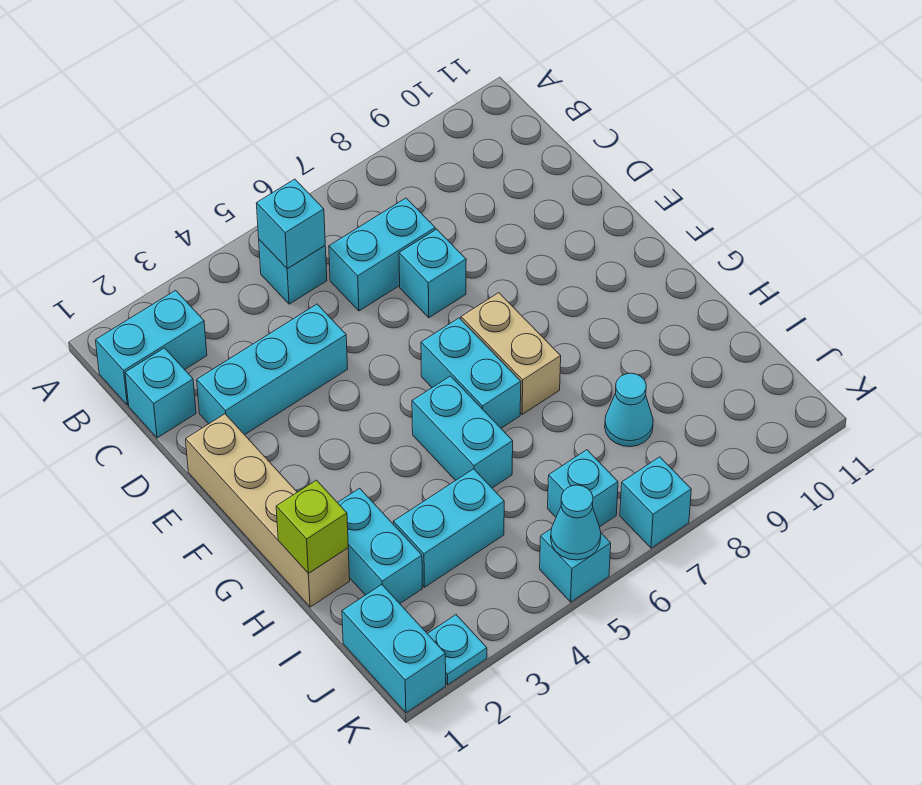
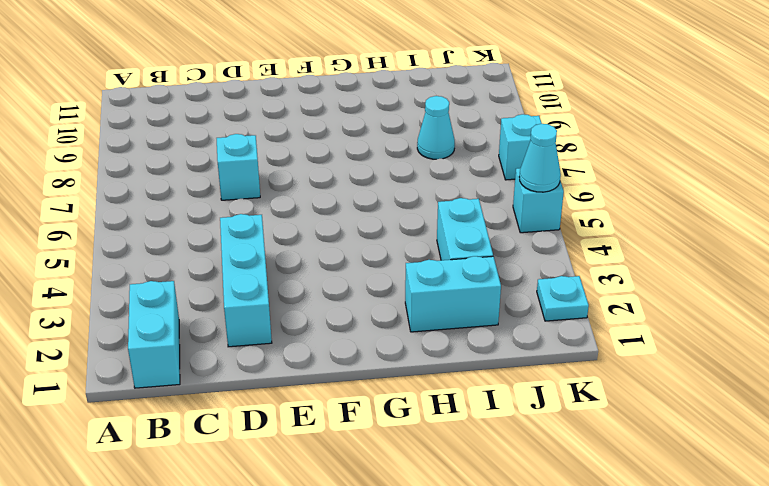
none -> cyan 1x1 brick [259,240,327,304]
none -> cyan 1x1 brick [125,348,196,438]
none -> cyan 1x2 brick [329,198,435,311]

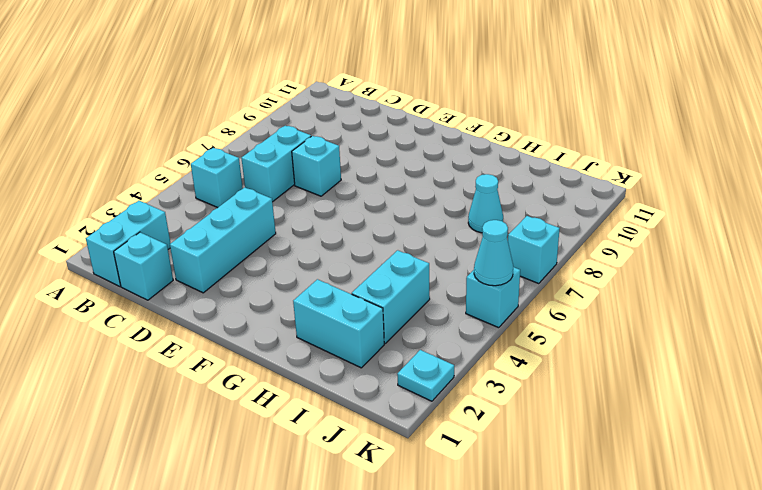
none -> tan 1x4 brick [186,414,350,607]
none -> cyan 1x2 brick [421,318,521,428]
none -> tan 1x2 brick [461,293,561,414]

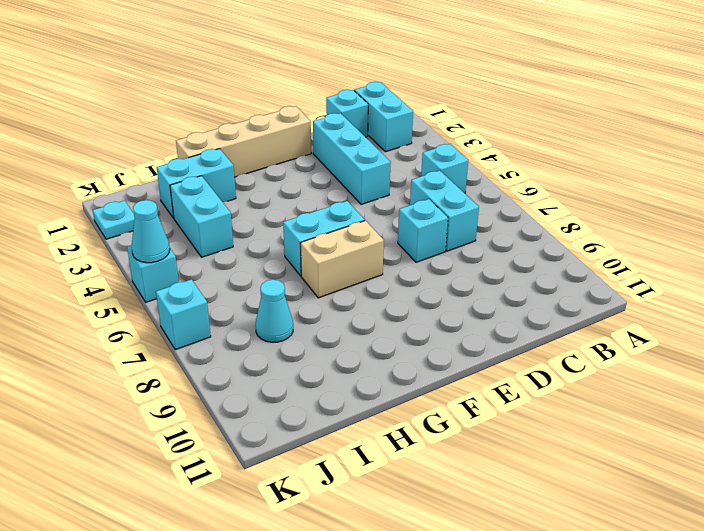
none -> cyan 1x2 brick [412,376,513,488]
none -> cyan 1x2 brick [342,585,446,713]
none -> cyan 1x1 brick [548,450,618,527]

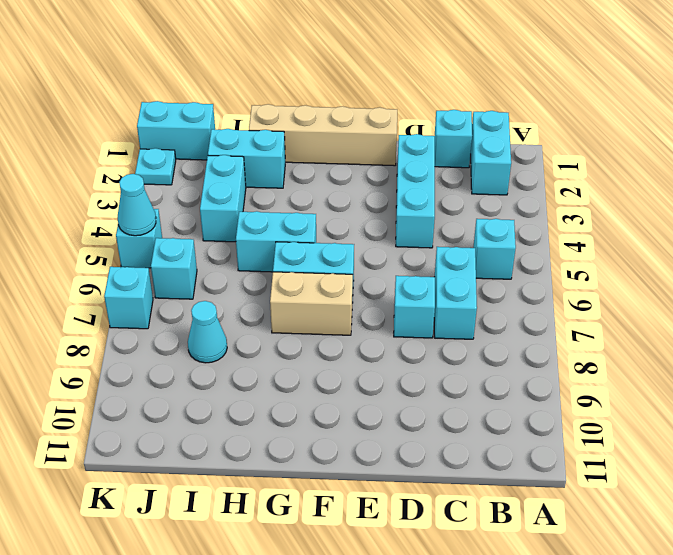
none -> cyan 1x1 brick [256,179,325,268]
none -> lime 1x1 brick [276,480,348,573]

